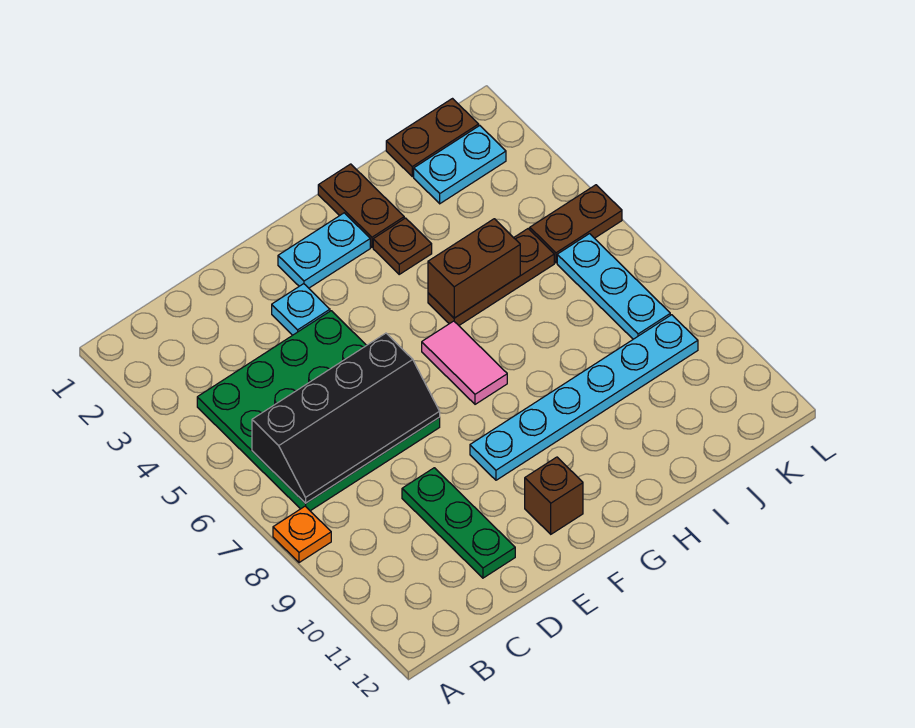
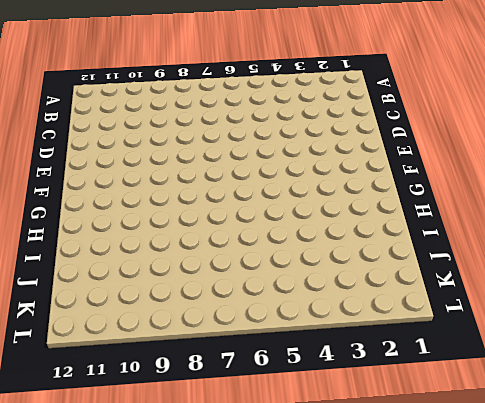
none -> orange 1x1 plate [273,506,331,563]
none -> green 4x4 plate [197,311,440,511]
none -> green 1x3 plate [402,468,515,578]

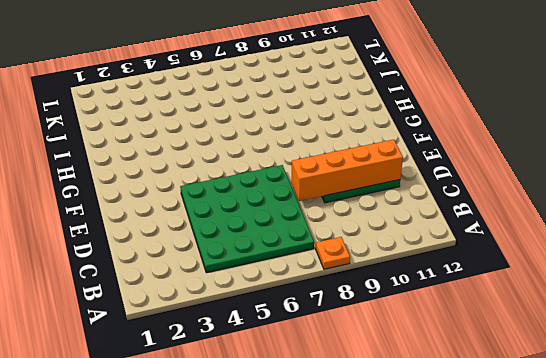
orange 1x4 brick [291,140,403,201] -> none
none -> cyan 1x1 plate [272,284,330,335]
none -> cyan 1x2 plate [278,213,370,288]
none -> cyan 1x6 plate [470,315,698,480]

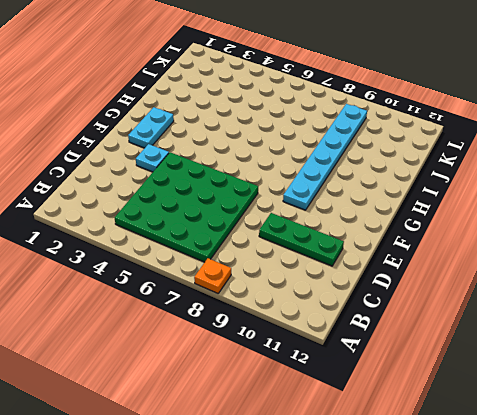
none -> brown 1x1 brick [525,457,583,534]
none -> pink 1x2 tile [422,321,507,404]
none -> brown 1x2 plate [318,164,404,247]

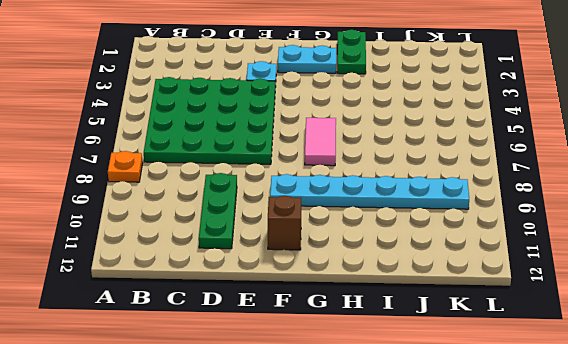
green 1x2 plate [337,30,366,74] -> brown 1x2 plate [318,164,404,247]
none -> brown 1x1 plate [373,218,432,274]
none -> brown 1x3 plate [428,229,554,325]
none -> brown 1x2 plate [386,99,479,177]

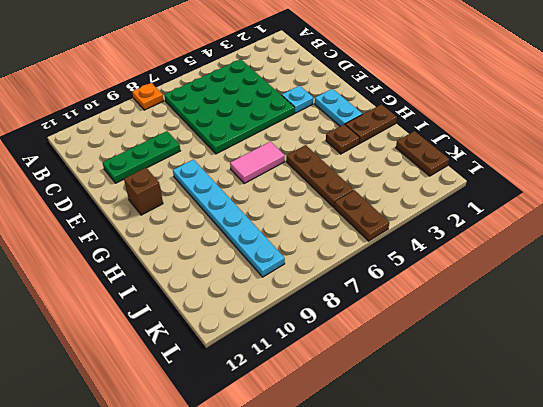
none -> cyan 1x2 plate [414,126,506,204]
none -> cyan 1x3 plate [557,234,670,339]
none -> black 2x4 slope [252,333,440,503]

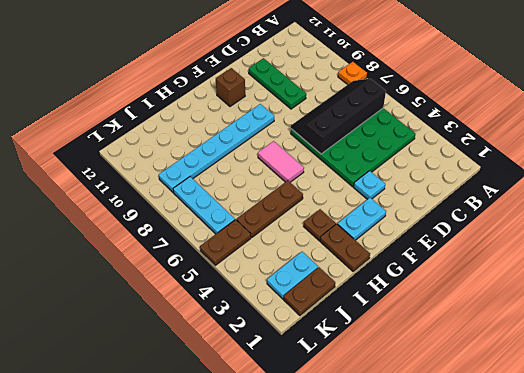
none -> brown 1x2 brick [428,219,520,318]

